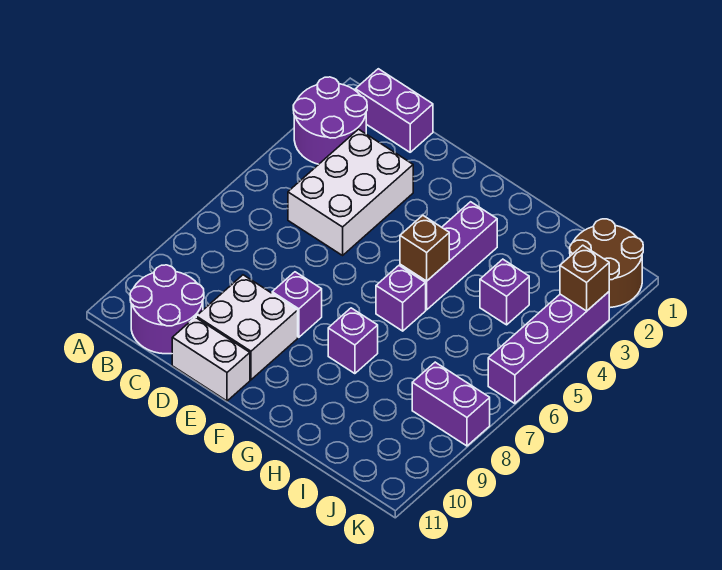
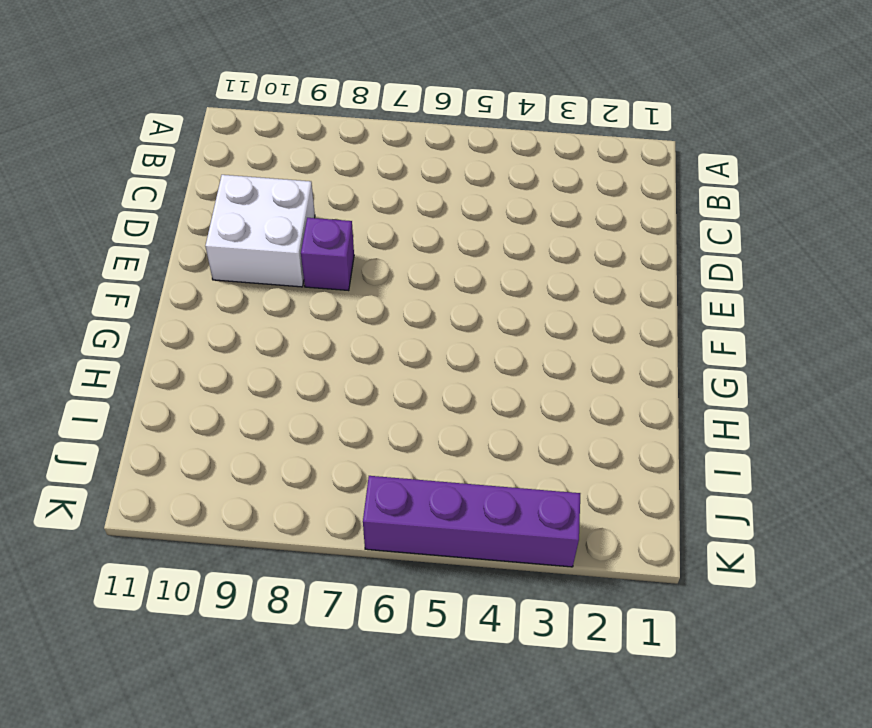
none -> purple 2x2 round brick [293,77,367,164]
none -> purple 1x2 brick [355,69,433,152]
none -> purple 2x2 round brick [130,265,204,354]

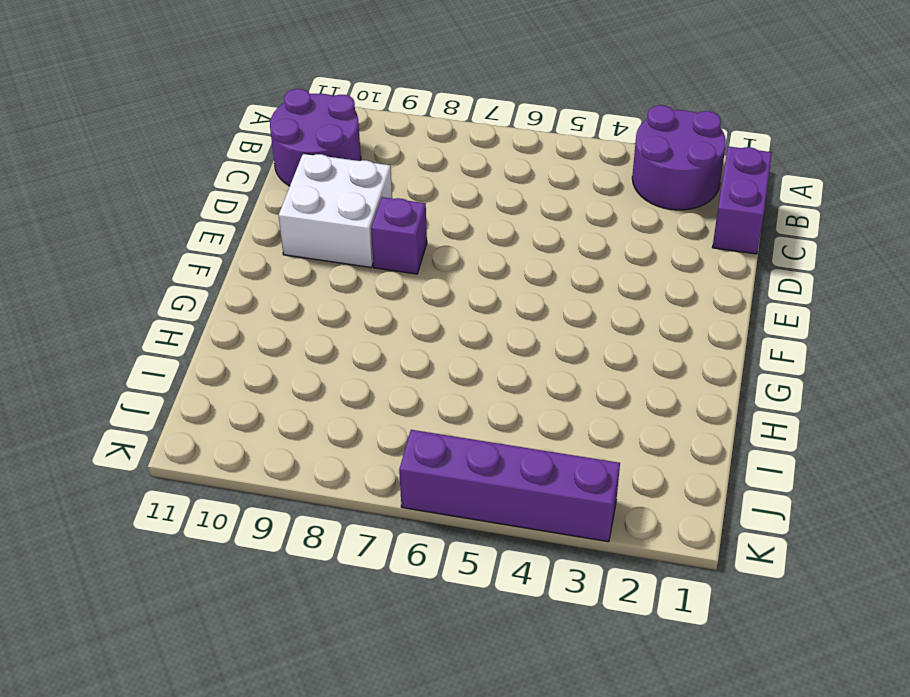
none -> white 2x3 brick [288,129,413,255]
none -> white 1x2 brick [172,317,250,401]
none -> purple 1x3 brick [400,202,497,310]

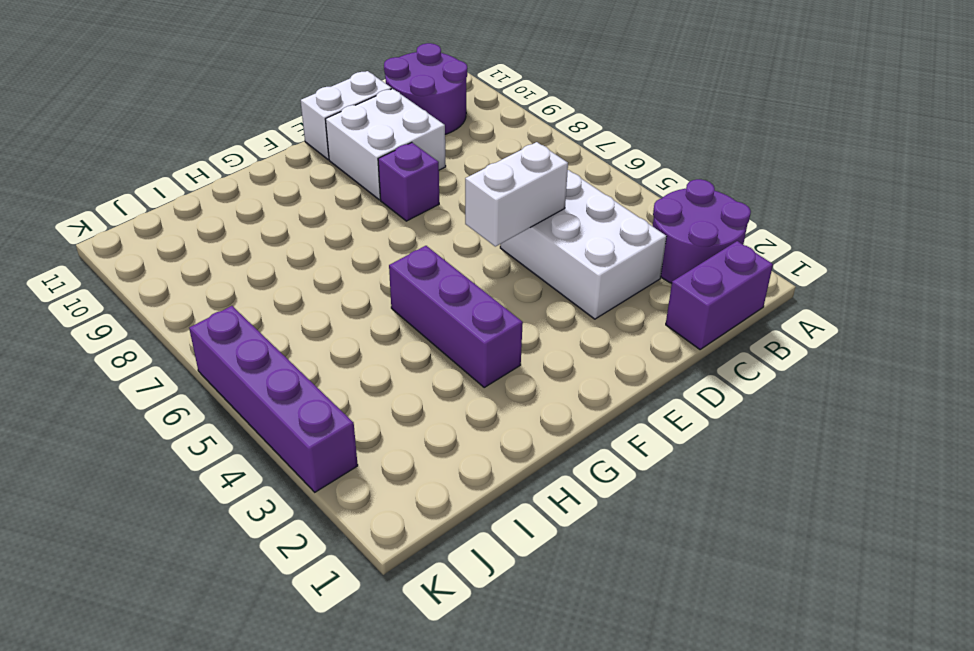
white 1x2 brick [465,142,568,246] -> none
none -> purple 1x1 brick [376,266,426,331]
none -> purple 1x1 brick [328,308,378,374]
none -> purple 1x1 brick [480,259,529,325]

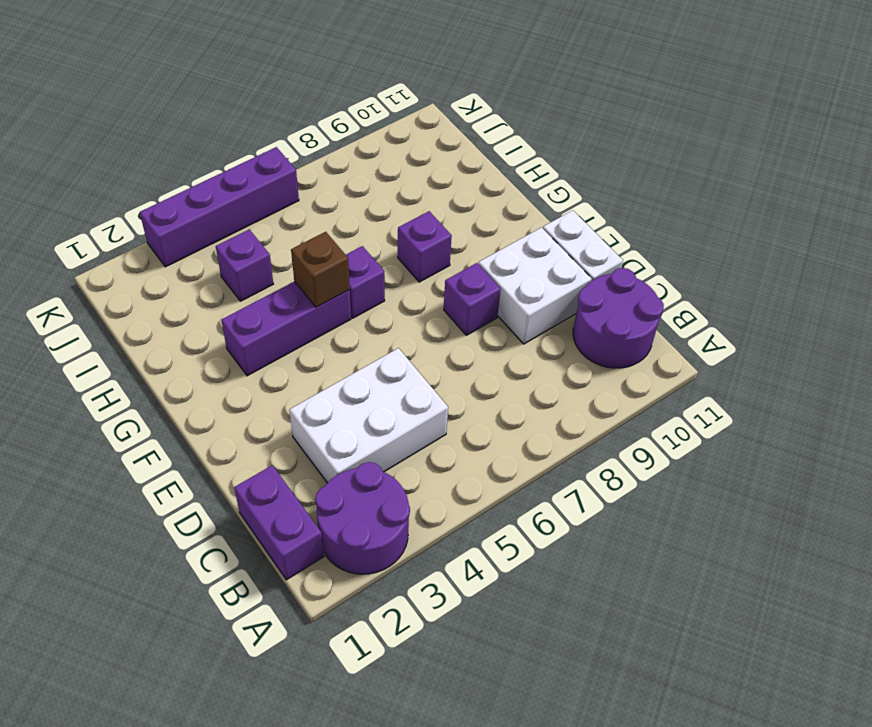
none -> brown 2x2 round brick [570,219,643,308]
none -> purple 1x2 brick [412,362,490,446]
none -> brown 1x1 brick [560,245,609,311]

